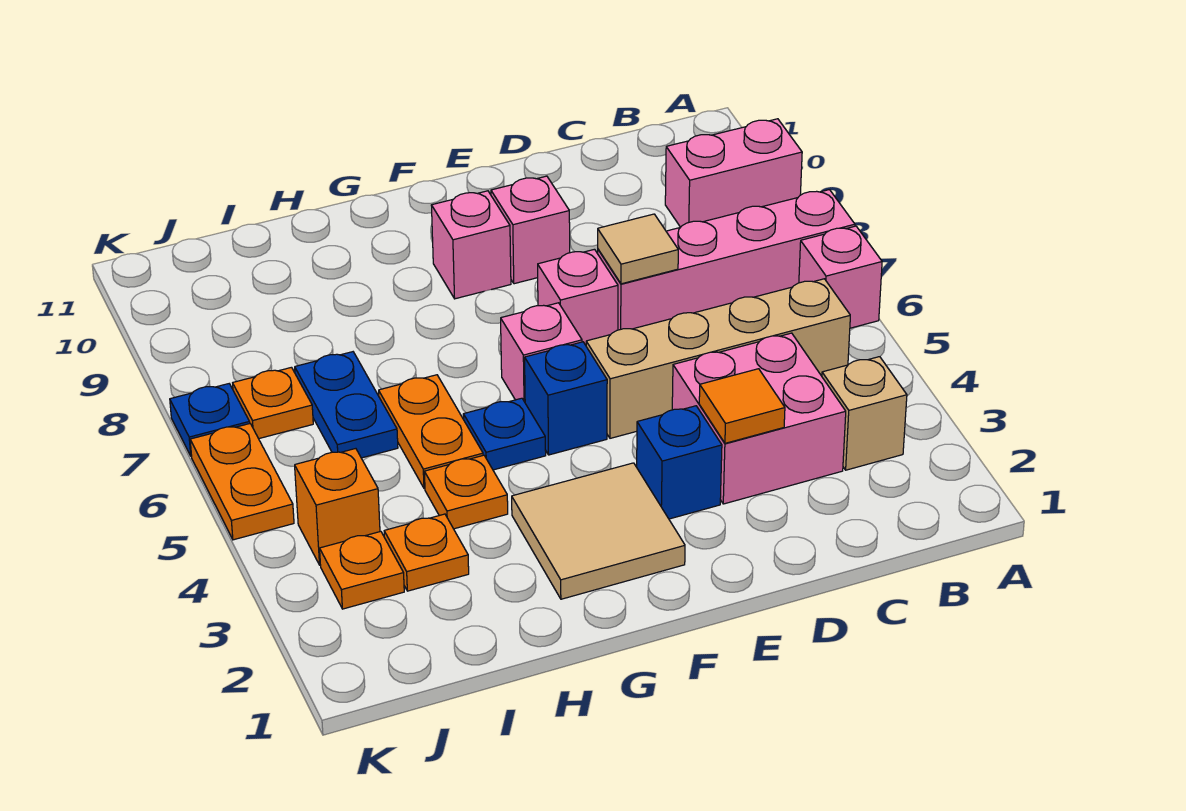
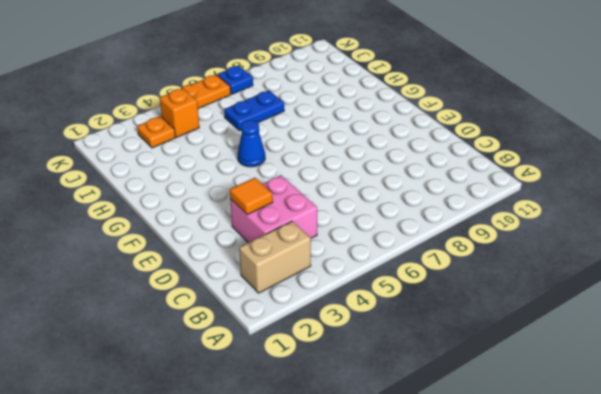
tan 1x2 brick [239,221,311,293] -> tan 1x1 brick [822,357,907,470]
blue 1x1 cone [238,120,265,167] -> blue 1x1 plate [463,398,546,470]
none -> pink 1x1 brick [799,226,882,328]
none -> pink 1x4 brick [598,190,855,330]
none -> pink 1x2 brick [665,119,802,227]

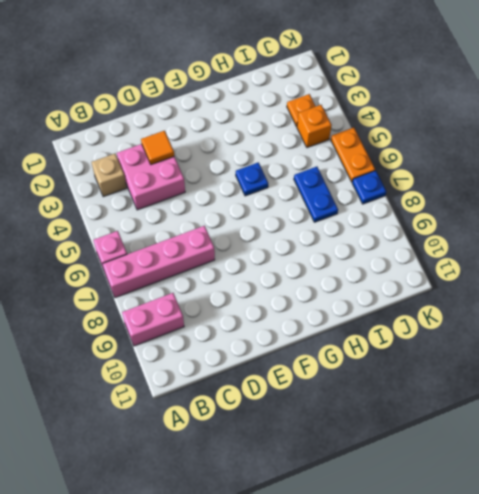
none -> tan 1x4 brick [586,279,850,438]
none -> blue 1x1 brick [637,406,722,519]
none -> pink 1x1 brick [538,249,618,345]

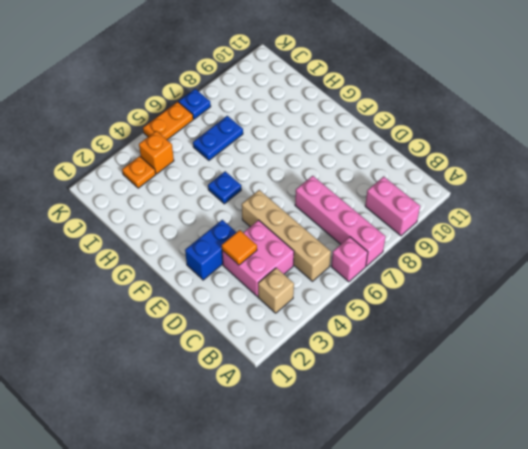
blue 1x2 brick [185,220,237,280] -> blue 1x1 brick [637,406,722,519]
none -> pink 1x1 brick [538,249,618,345]
none -> pink 1x1 brick [491,176,570,284]
none -> tan 2x2 tile [512,463,685,599]

